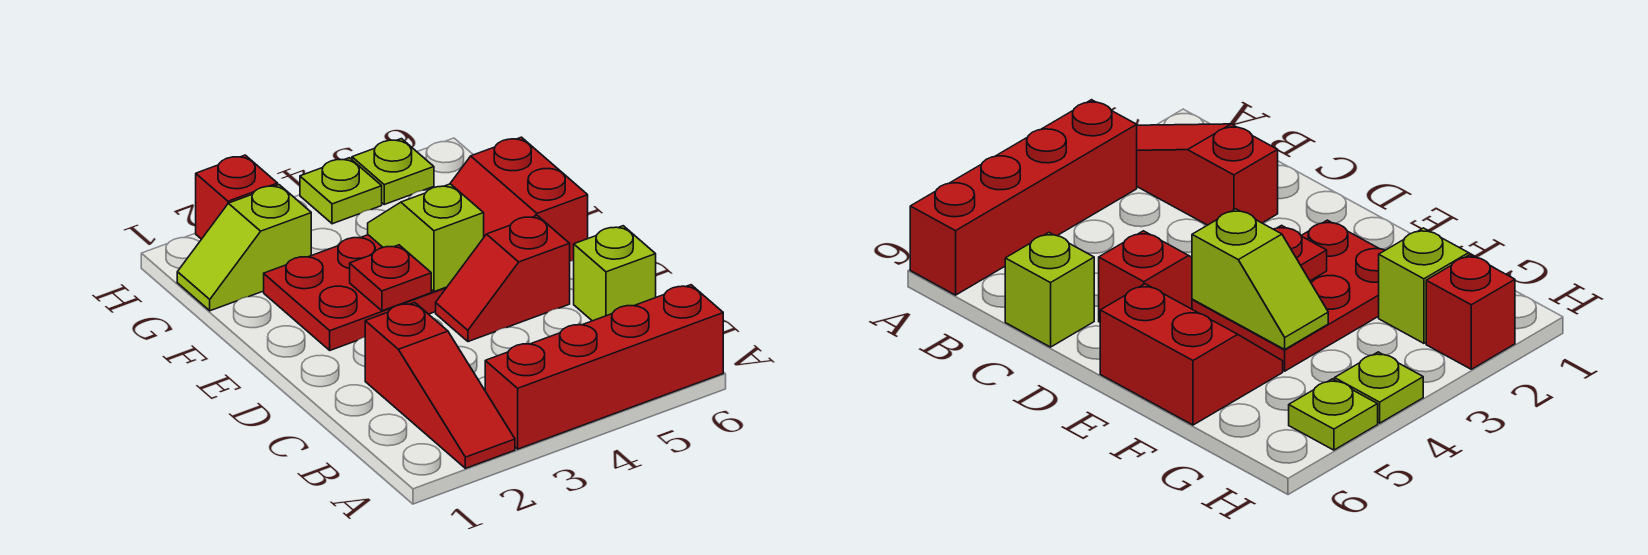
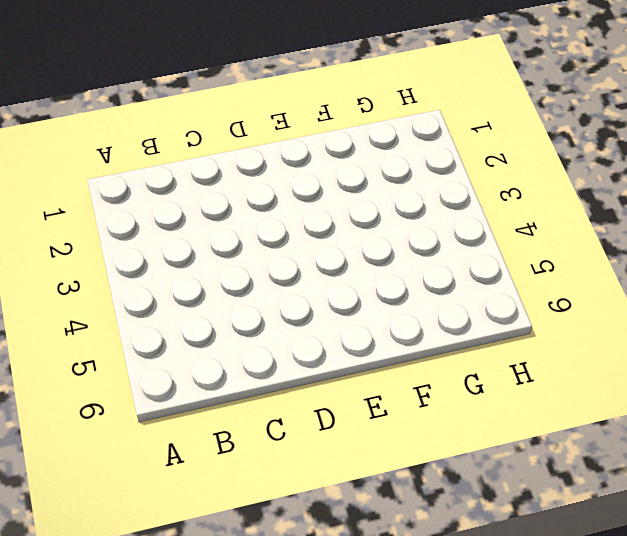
none -> red 1x3 slope [365,303,515,468]
none -> red 1x4 brick [485,285,723,449]
none -> lime 1x1 brick [574,226,656,321]

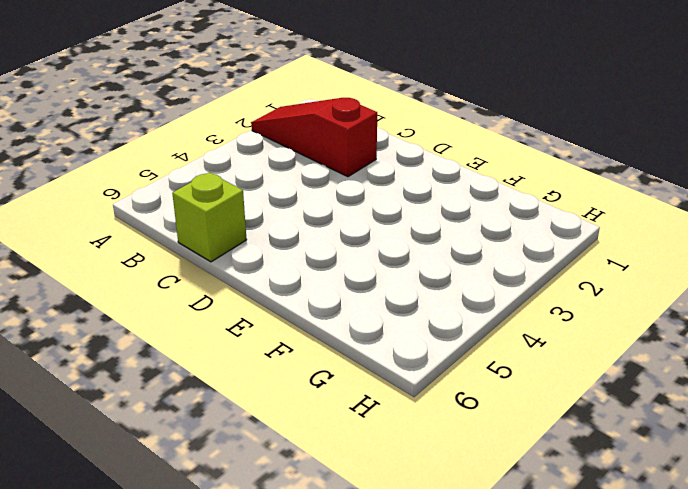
none -> red 1x4 brick [485,285,723,449]
none -> red 1x2 slope [436,216,570,342]
none -> red 2x3 plate [264,235,447,350]

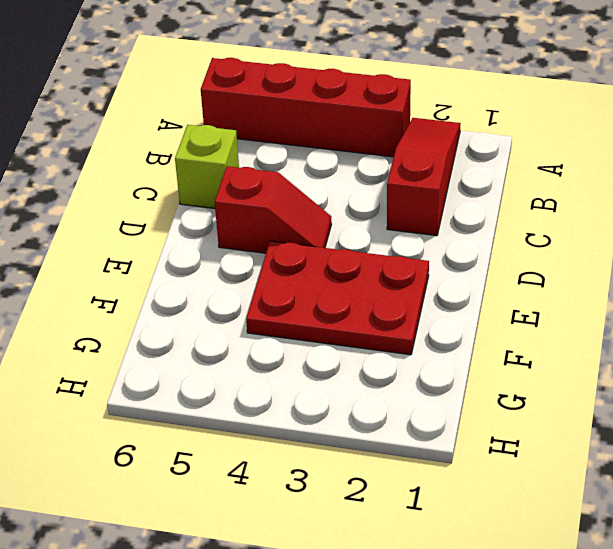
none -> red 2x2 slope [450,137,588,261]
none -> lime 1x2 slope [177,185,311,311]
none -> red 1x1 brick [196,155,278,239]

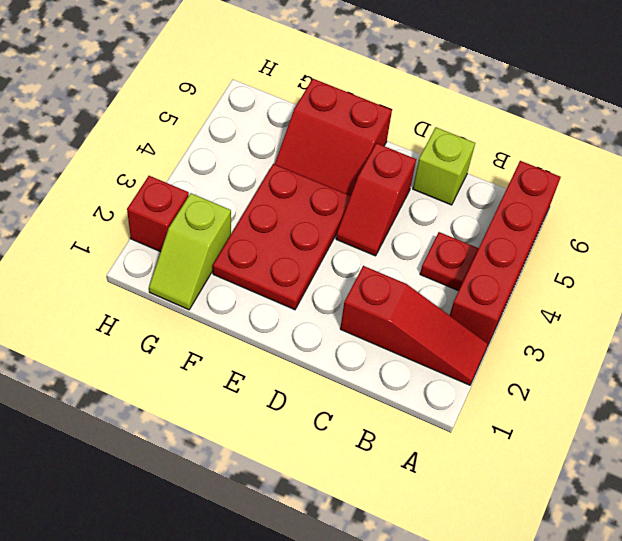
red 1x1 plate [420,232,479,291] -> red 1x1 plate moved to [350,245,431,311]
none -> lime 1x1 plate [300,158,382,224]
none -> lime 1x1 plate [352,139,434,204]
none -> lime 1x2 slope [368,184,484,292]

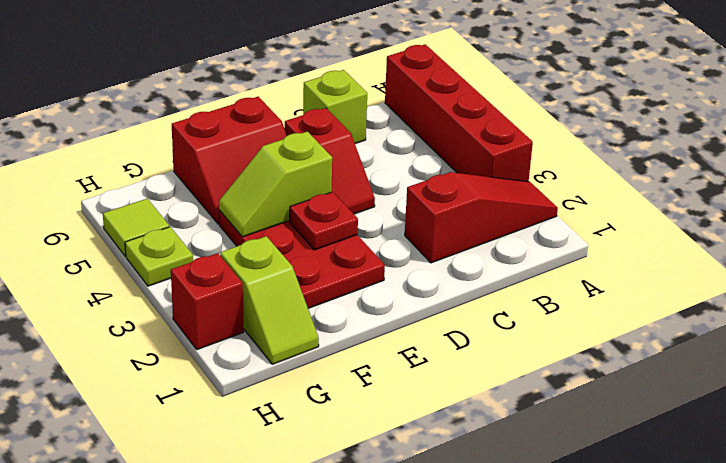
lime 1x1 tile [103,199,169,256] -> lime 1x1 plate [352,139,434,204]

